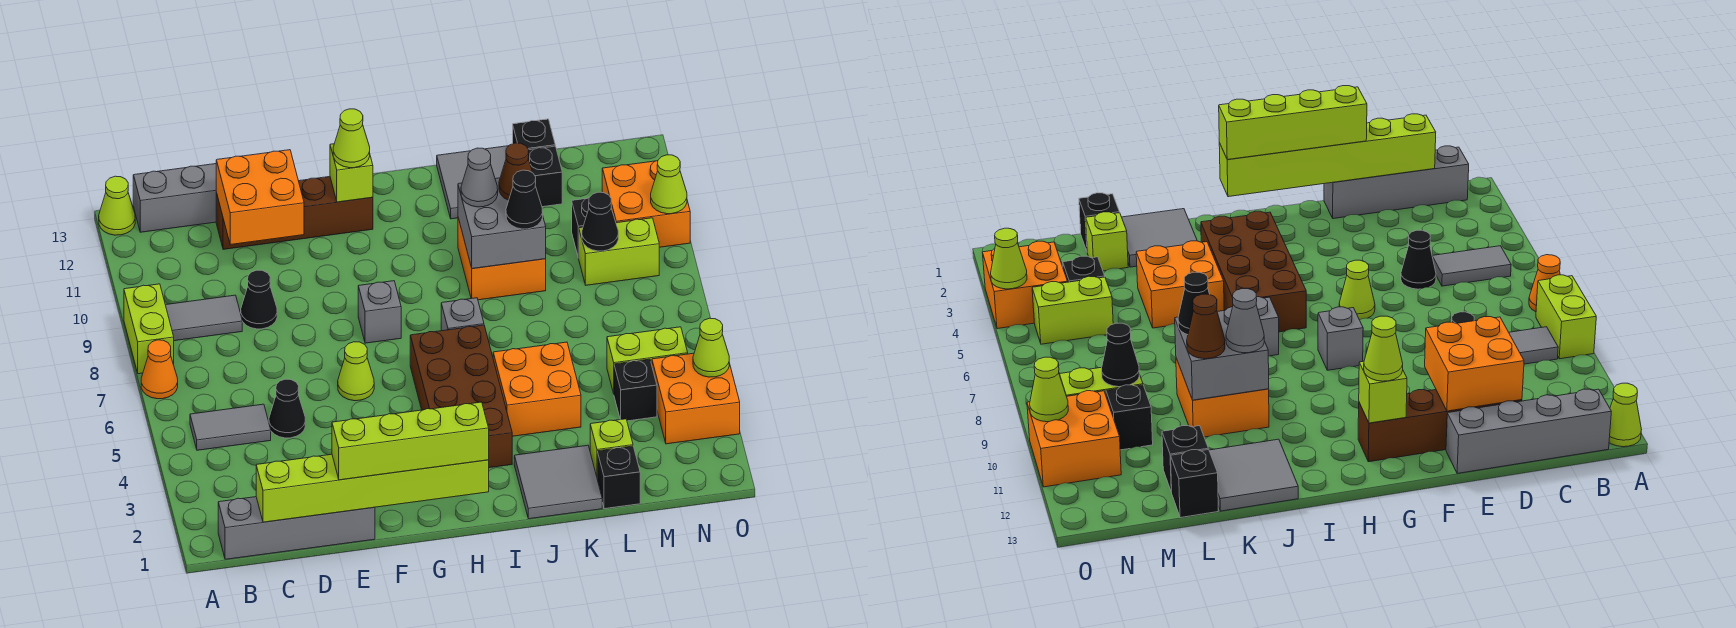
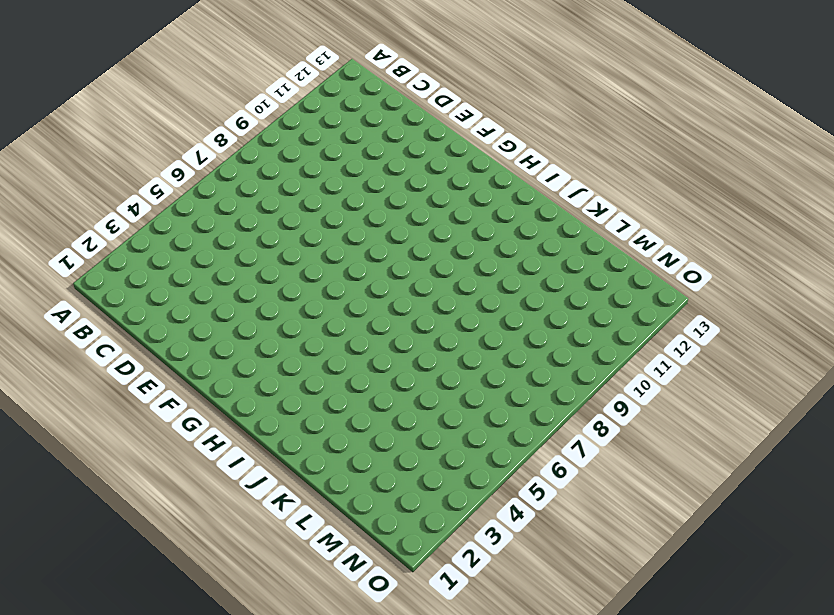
none -> orange 1x1 cone [141,340,178,399]
none -> lime 1x2 brick [124,284,174,374]
none -> lime 1x1 cone [99,176,135,235]
none -> grey 1x4 brick [218,497,375,559]

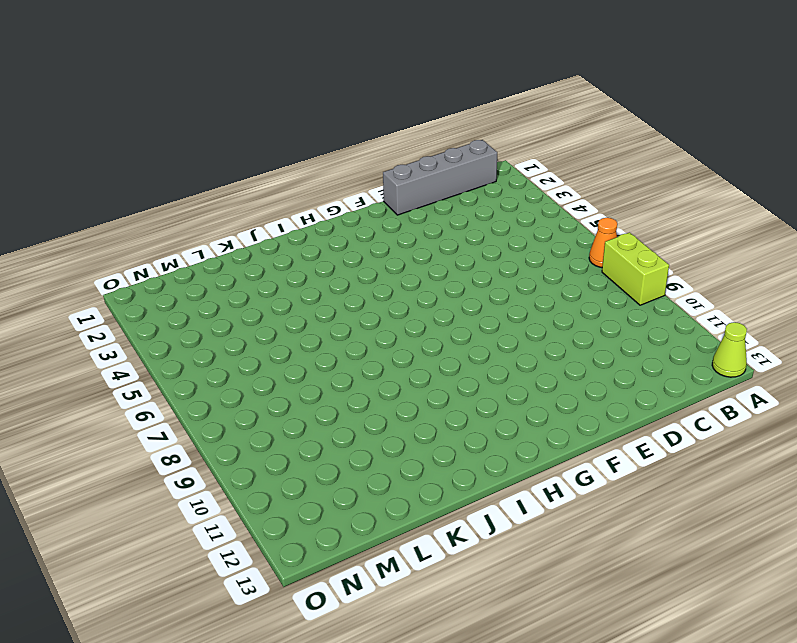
none -> grey 1x2 tile [190,404,271,450]
none -> grey 1x2 tile [166,295,242,341]
none -> grey 1x4 brick [133,164,216,232]
none -> black 1x1 cone [269,379,305,438]

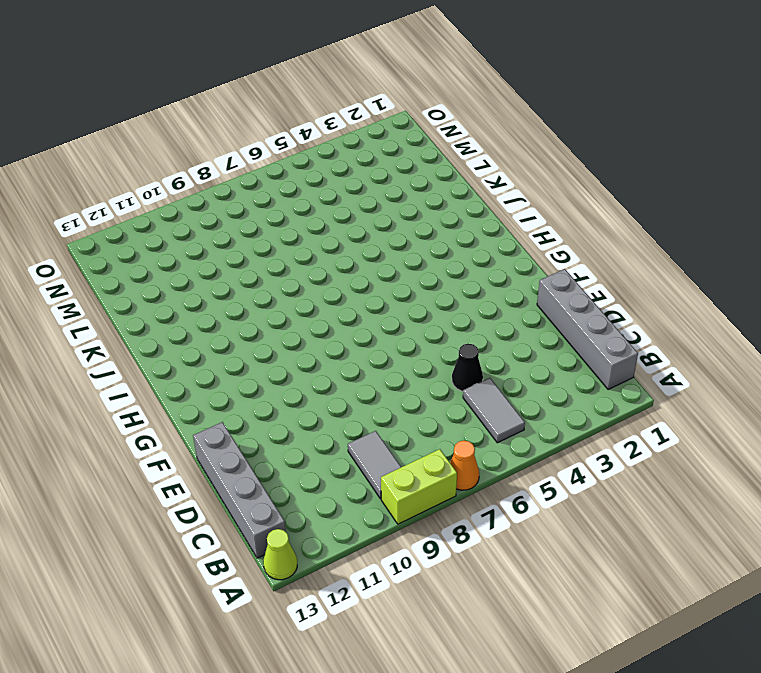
none -> black 1x1 cone [241,270,277,329]
none -> brown 1x4 brick [216,177,373,249]
none -> lime 1x1 cone [338,342,374,401]
none -> grey 1x1 brick [358,281,401,343]

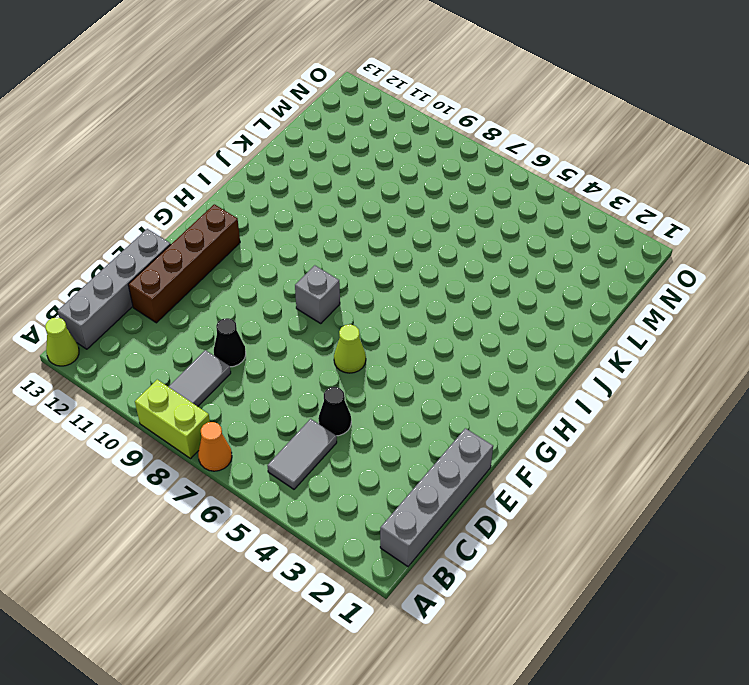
none -> brown 2x4 brick [410,325,512,468]
none -> grey 1x1 brick [441,298,484,331]
none -> grey 2x2 tile [514,445,602,519]
none -> orange 2x2 brick [493,342,581,436]

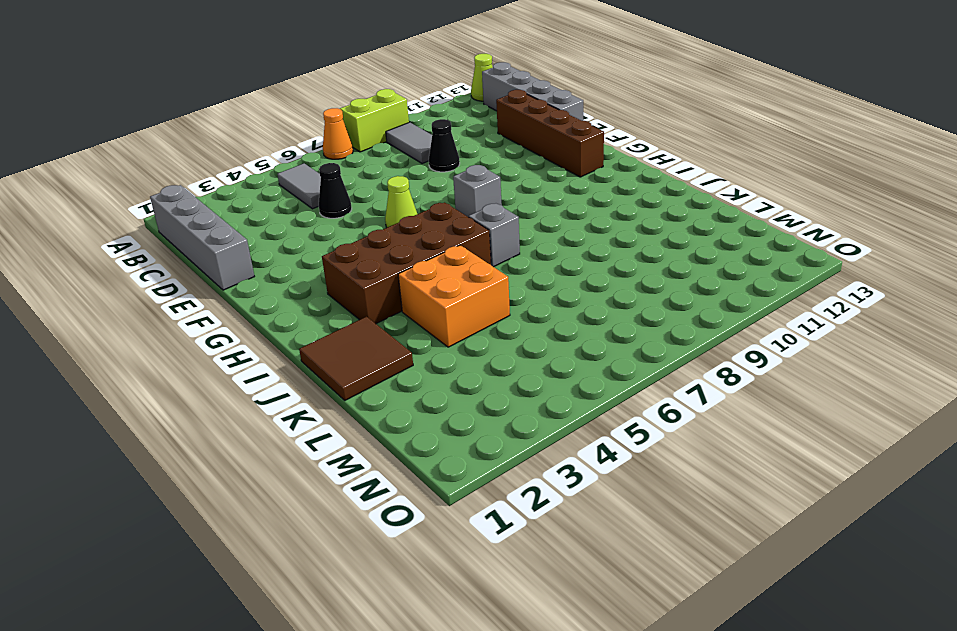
brown 2x2 tile [299,317,413,400] -> grey 2x2 tile [514,445,602,519]
none -> orange 2x2 brick [458,218,546,300]
none -> grey 2x2 tile [437,146,508,219]
none -> black 1x1 brick [597,446,640,509]
none -> lime 1x1 brick [590,419,633,476]

